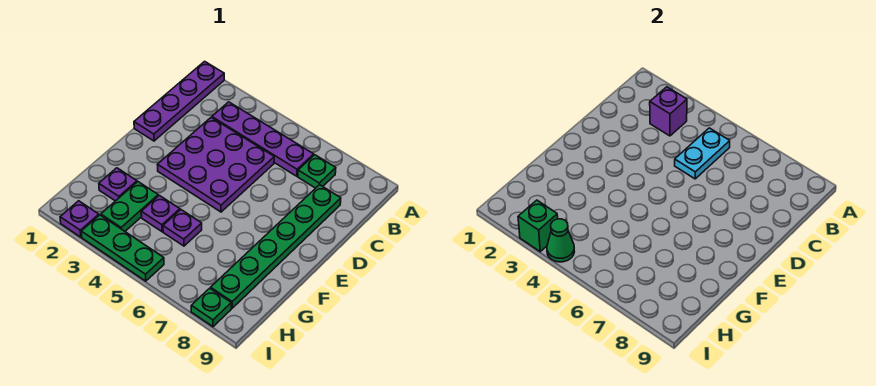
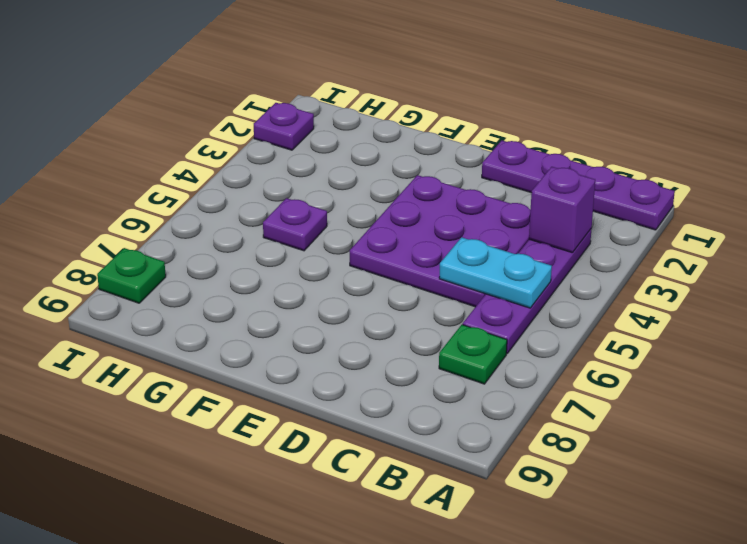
none -> green 1x6 plate [211,185,341,308]
none -> purple 1x1 plate [99,168,137,201]
none -> green 1x2 plate [101,182,158,231]

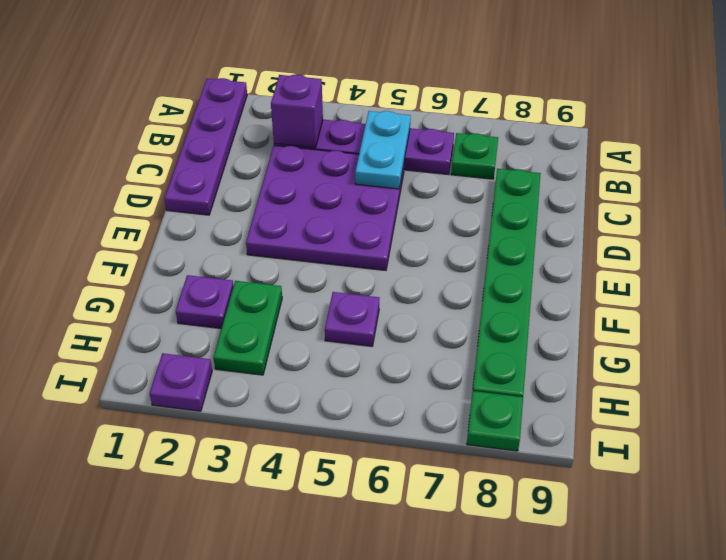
none -> purple 1x1 plate [141,195,180,232]
none -> green 1x3 plate [81,215,164,281]
none -> green 1x1 brick [518,200,558,252]

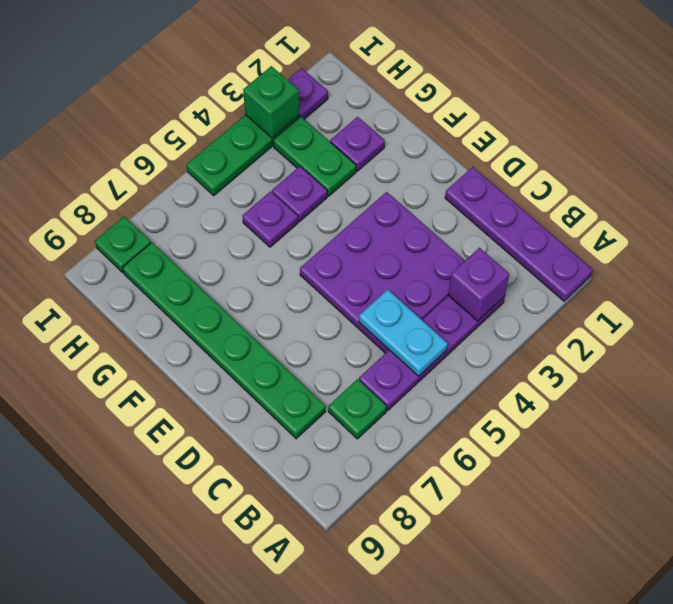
none -> green 1x1 cone [547,219,574,262]

